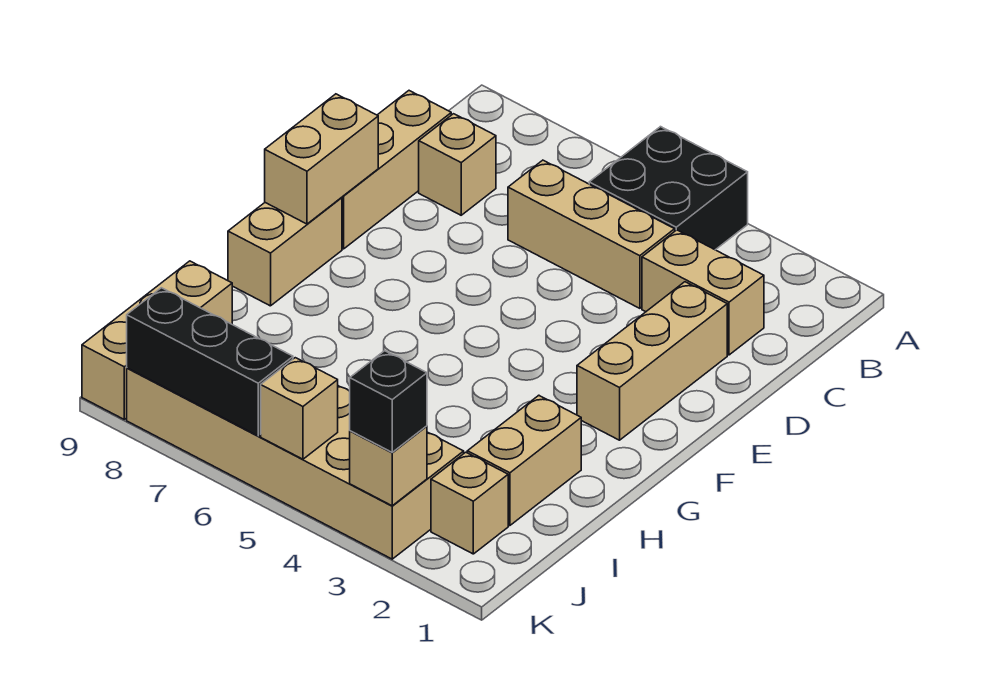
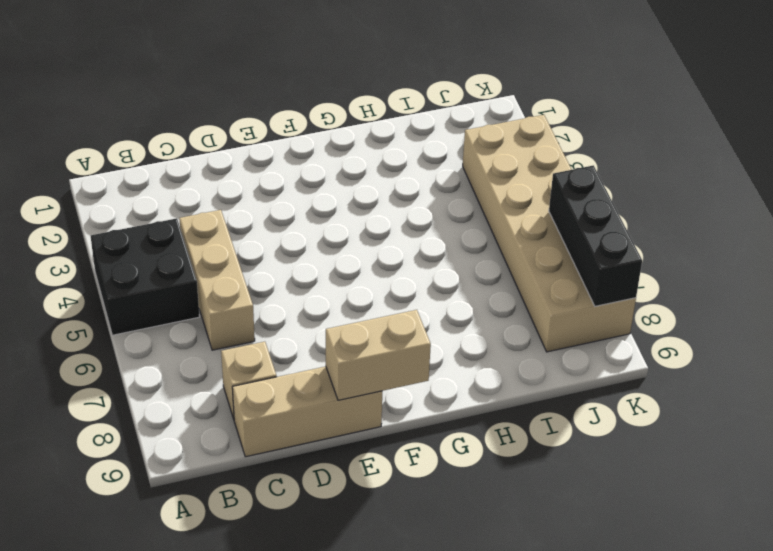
none -> tan 1x2 brick [642,230,764,355]
none -> tan 1x3 brick [577,282,727,440]
none -> tan 1x2 brick [228,198,342,306]

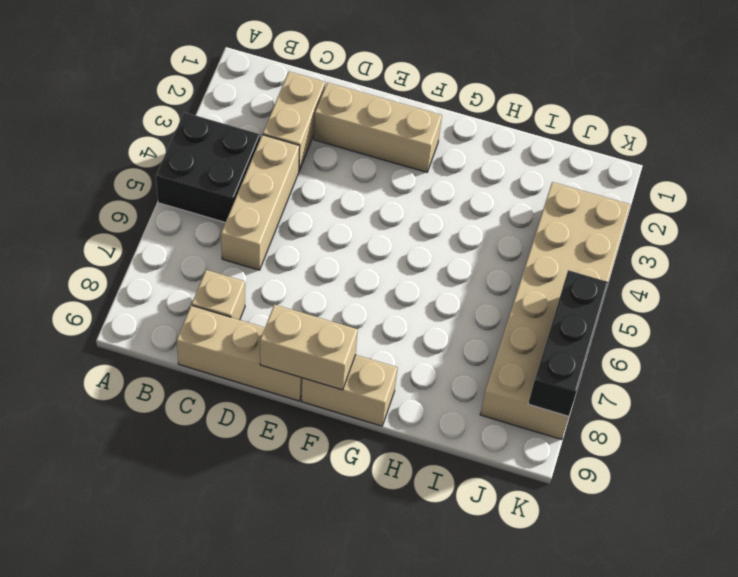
none -> tan 1x2 brick [467,395,581,526]
none -> tan 1x3 brick [82,261,232,419]
none -> tan 1x1 brick [431,452,508,554]

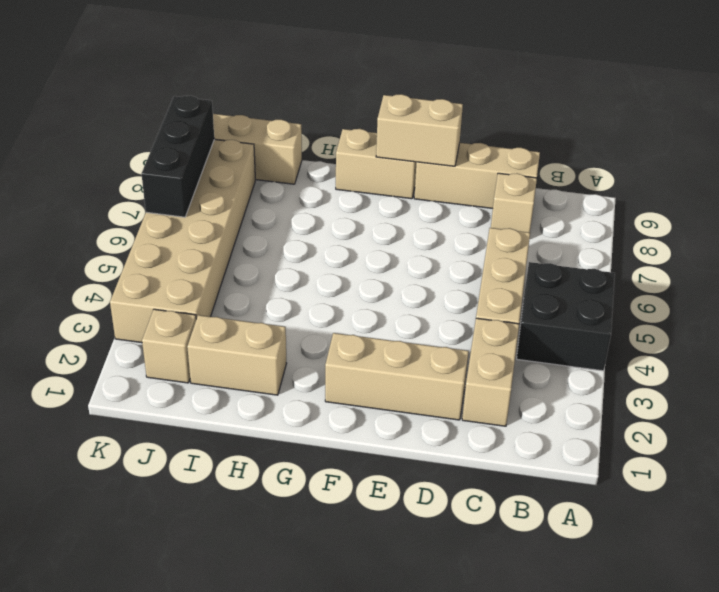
none -> tan 1x1 brick [350,426,427,506]
none -> tan 1x1 brick [261,358,338,459]
none -> black 1x1 brick [350,351,427,452]

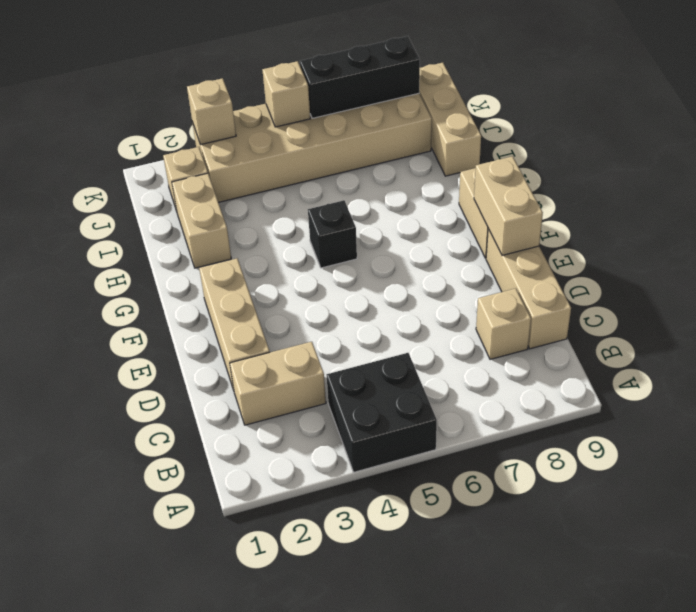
black 1x1 brick [308,200,357,268] -> black 1x1 brick moved to [350,351,427,452]
none -> tan 1x3 brick [508,160,675,308]

